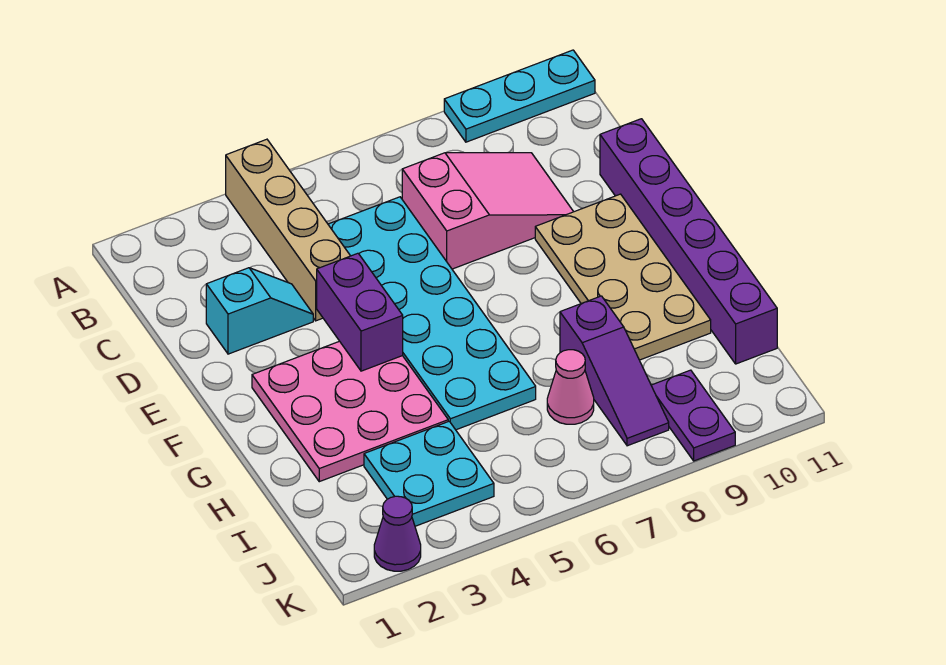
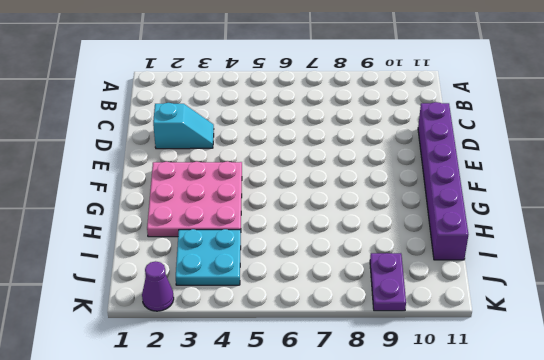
none -> tan 1x4 brick [226,139,350,321]
none -> cyan 1x3 plate [444,50,595,142]
none -> cyan 2x6 plate [328,197,536,430]

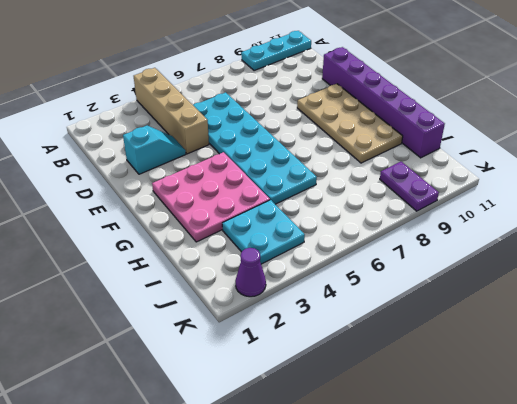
none -> pink 2x3 slope [402,153,573,269]
none -> purple 1x3 slope [560,296,669,446]
none -> pink 1x1 cone [547,350,594,424]

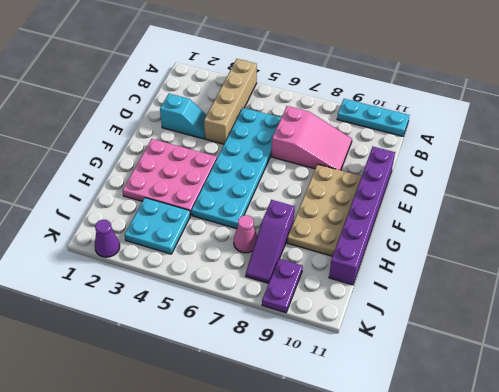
none -> purple 1x2 brick [317,253,403,371]

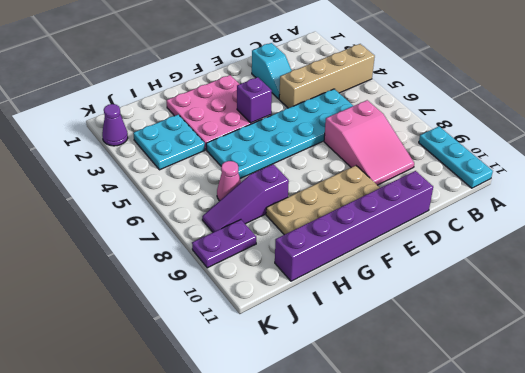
purple 1x1 brick [237,77,272,123] -> purple 1x2 brick [317,253,403,371]

